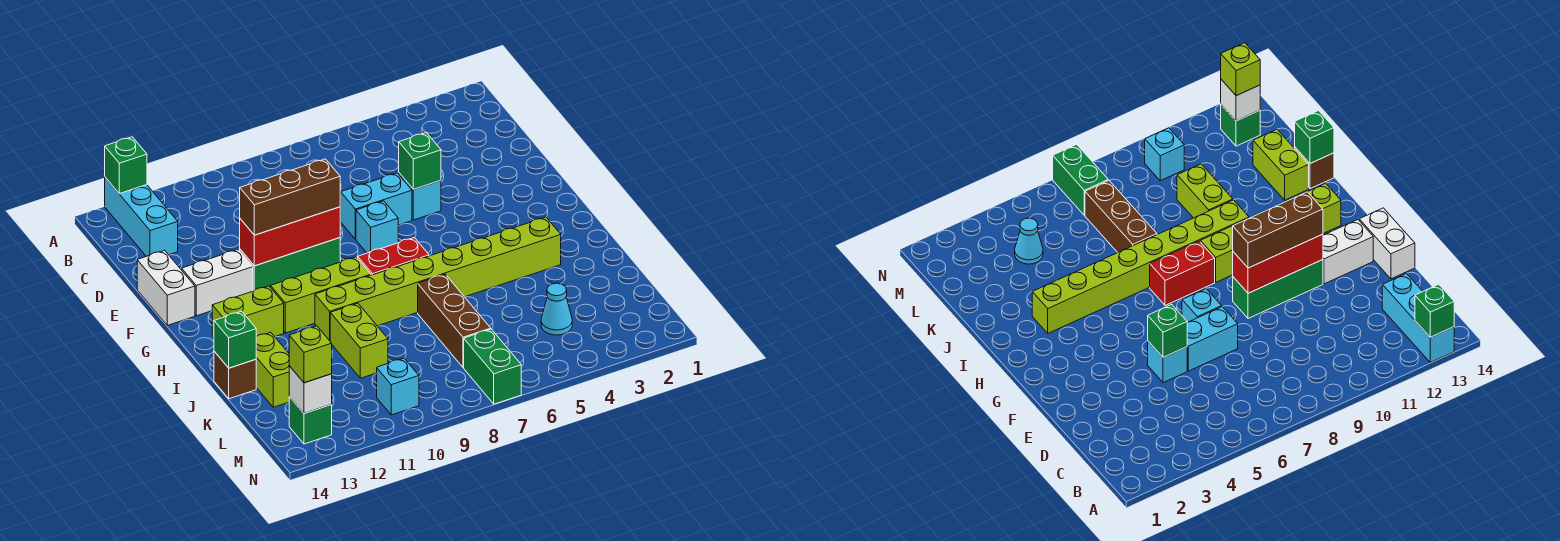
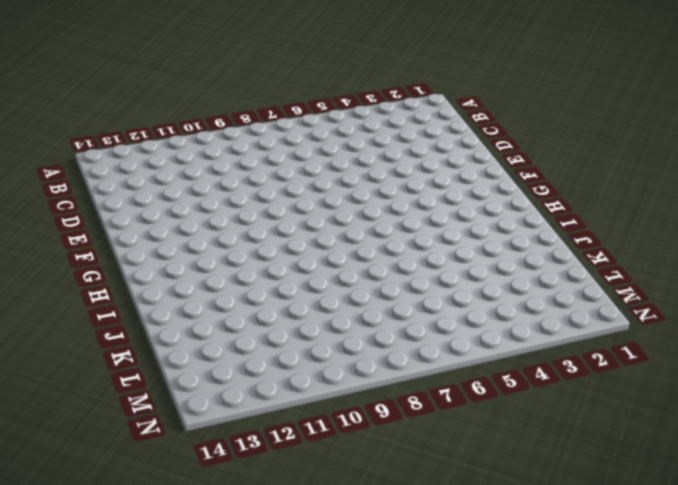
none -> cyan 1x3 brick [105,177,178,256]
none -> cyan 1x1 brick [399,173,441,220]
none -> cyan 1x2 brick [340,173,412,239]

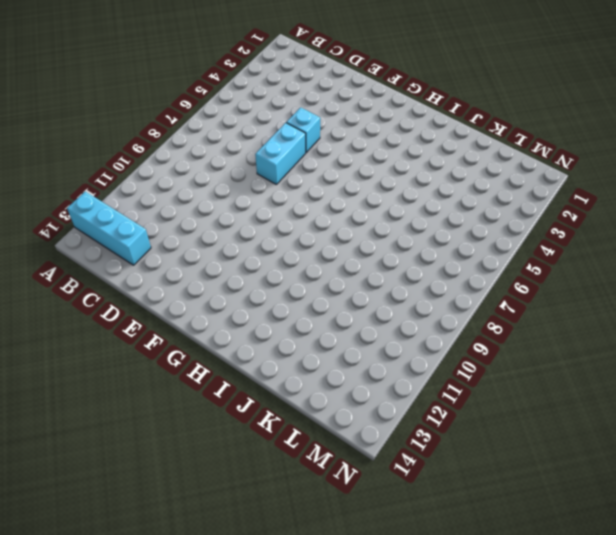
none -> white 1x2 brick [137,250,195,325]
none -> cyan 1x1 brick [356,201,398,253]
none -> green 1x3 brick [240,238,340,291]

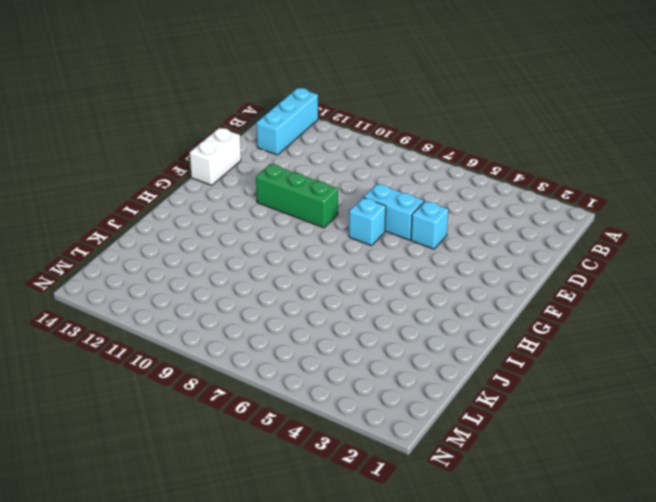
none -> white 1x2 brick [182,249,253,316]
none -> red 1x2 brick [358,238,429,275]
none -> lime 1x3 brick [271,257,371,333]

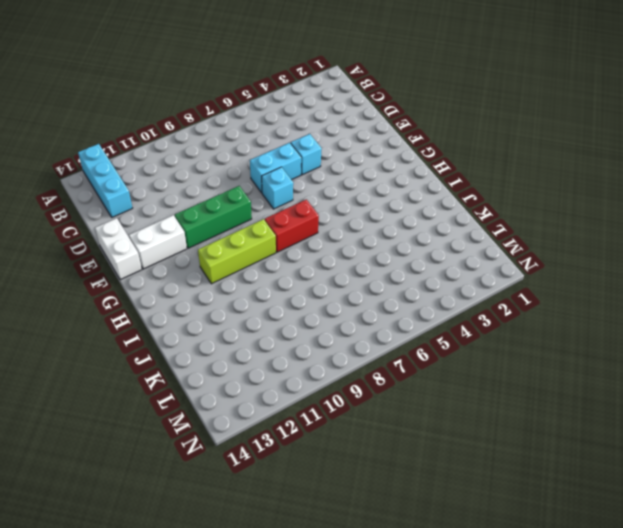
none -> lime 1x2 brick [212,286,284,337]
none -> lime 1x8 brick [315,217,561,341]
none -> brown 1x3 brick [418,274,491,368]

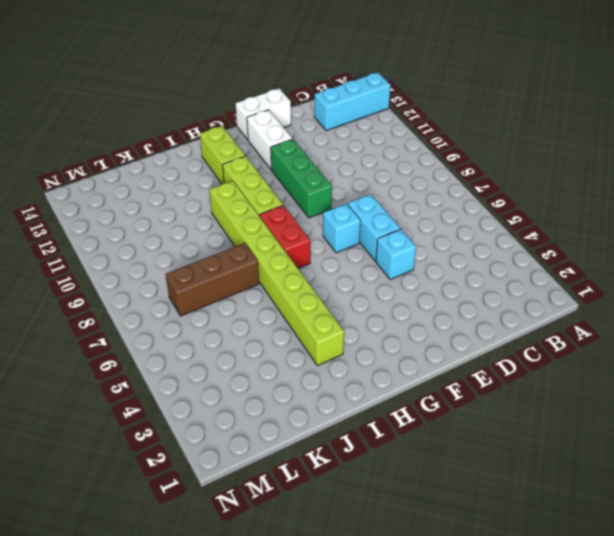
none -> lime 1x2 brick [330,303,388,378]
none -> lime 1x2 brick [256,332,289,407]
none -> brown 1x1 brick [214,351,256,399]

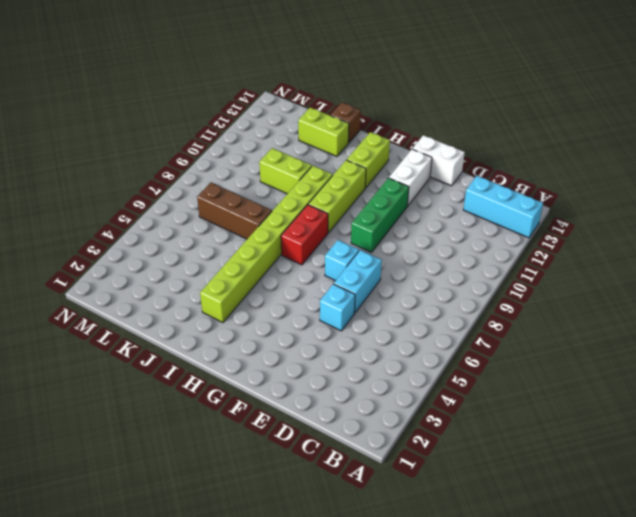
none -> cyan 1x1 cone [541,283,572,335]
none -> green 1x2 brick [464,329,521,404]
none -> cyan 1x1 brick [377,358,419,415]

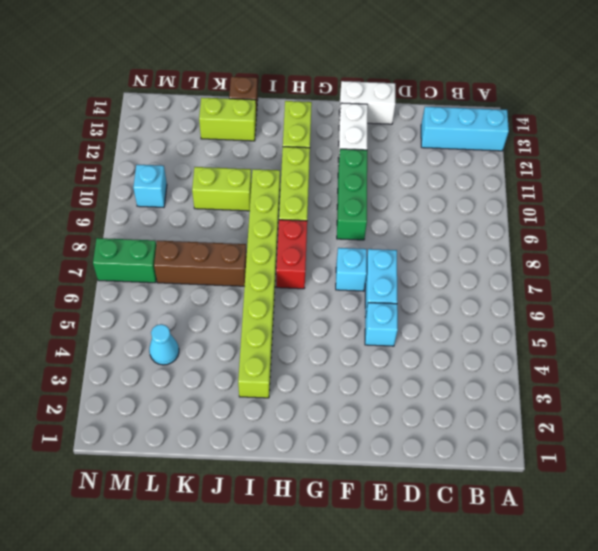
none -> green 1x1 brick [289,397,332,444]
none -> green 1x1 brick [105,137,147,194]
none -> green 1x1 brick [399,133,441,189]

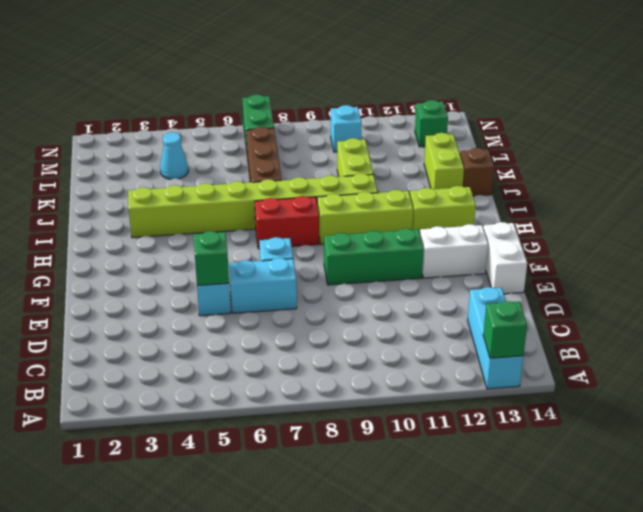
none -> red 1x3 brick [240,207,340,266]
none -> green 1x1 brick [214,311,256,368]
none -> white 1x1 brick [289,366,332,413]

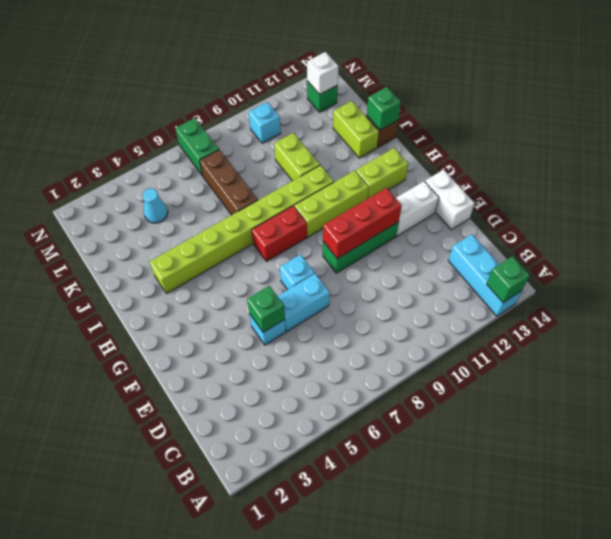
none -> brown 1x3 brick [240,159,340,235]
none -> lime 1x1 brick [289,326,332,383]

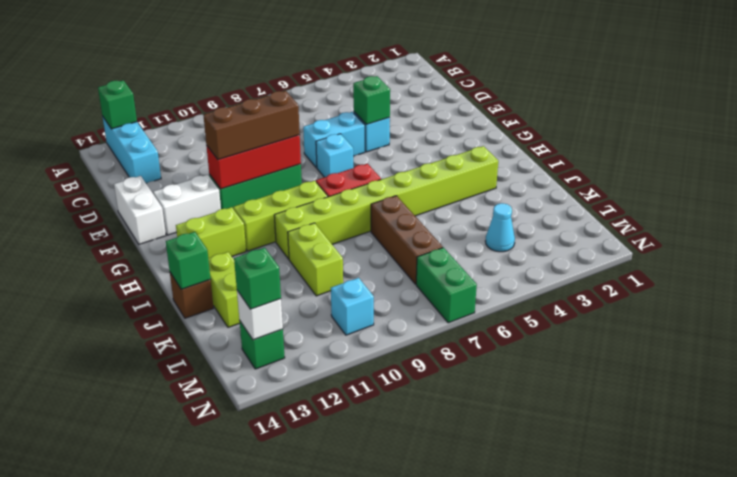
green 1x1 brick [234,248,281,309] -> lime 1x1 brick [289,326,332,383]

